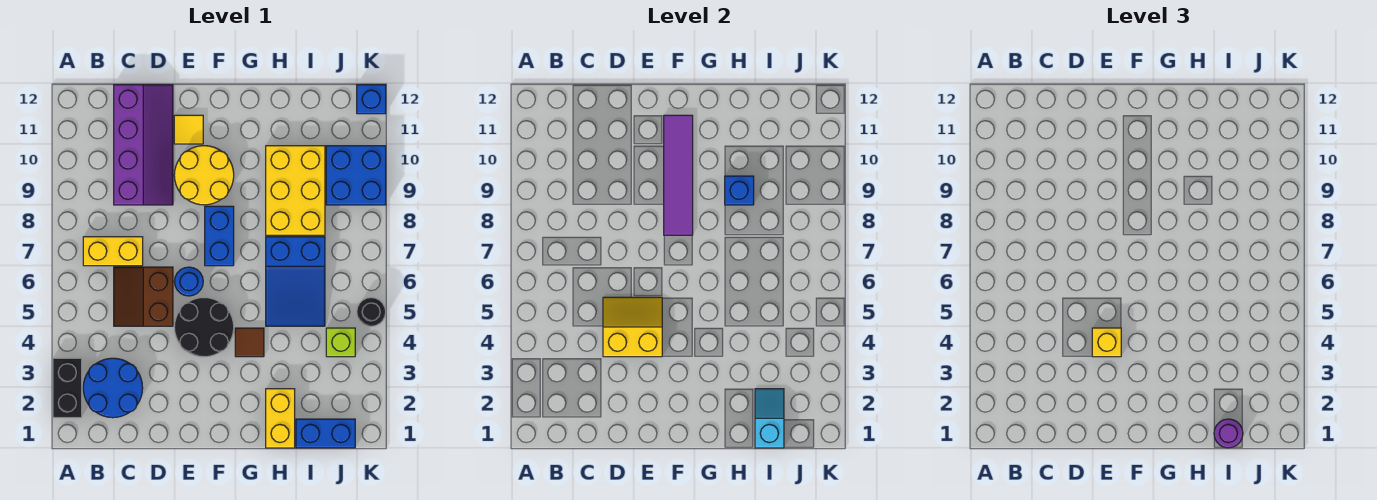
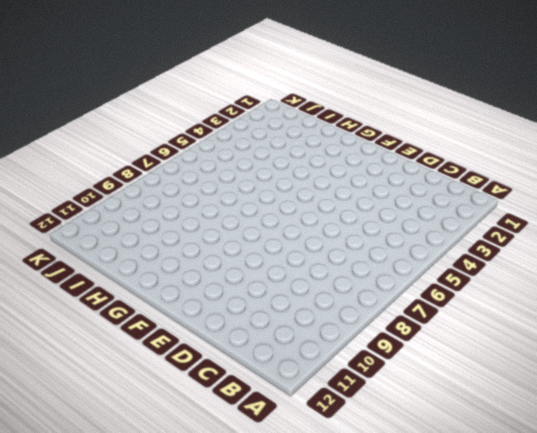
none -> black 1x2 brick [53,358,82,418]
none -> blue 2x2 round brick [83,358,143,418]
none -> yellow 1x2 brick [83,237,143,266]

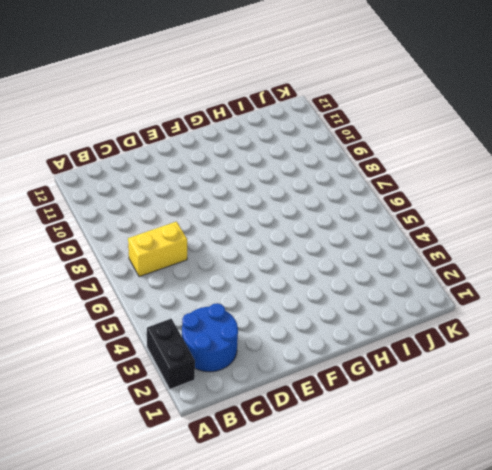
none -> brown 2x2 slope [114,267,173,326]
none -> purple 2x4 slope [114,85,173,205]
none -> black 2x2 round brick [174,298,234,357]

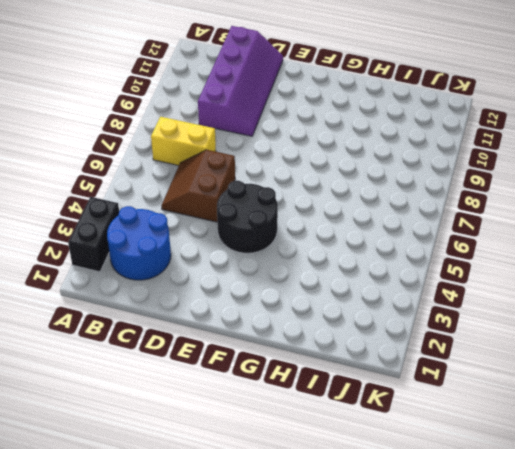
none -> blue 1x1 round brick [174,267,203,296]
none -> yellow 2x2 round brick [174,146,234,205]
none -> yellow 1x1 tile [174,115,203,144]

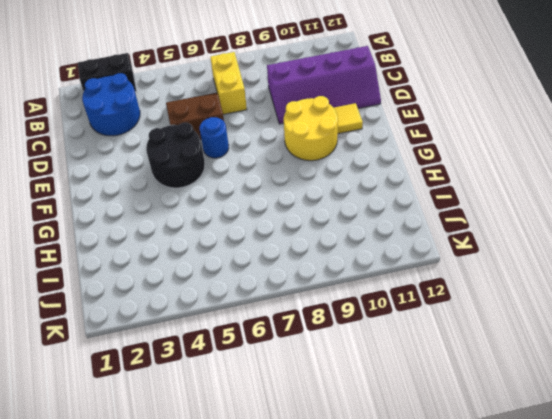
none -> blue 1x2 brick [205,206,234,266]
none -> brown 1x1 tile [235,328,264,357]
none -> yellow 1x2 brick [266,389,295,448]

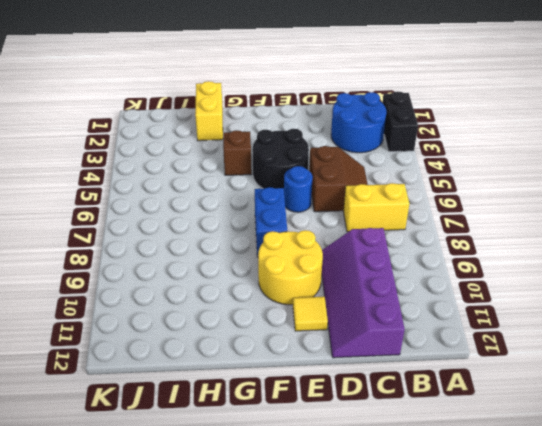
brown 1x1 brick [223,130,252,175] -> brown 1x1 tile [235,328,264,357]
none -> blue 2x3 slope [266,237,325,326]
none -> yellow 2x3 brick [266,146,325,235]
none -> blue 1x2 brick [296,419,355,448]

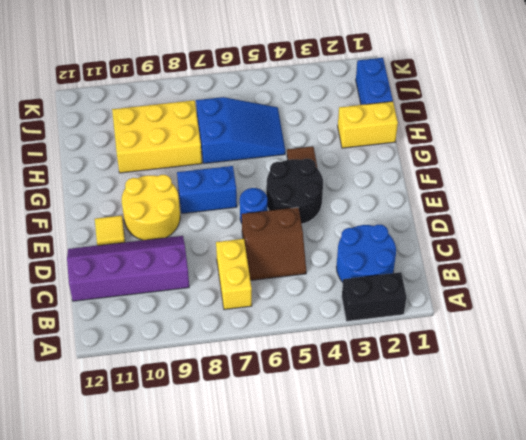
none -> lime 1x1 brick [326,328,355,357]
none -> blue 2x2 brick [326,146,386,205]
none -> black 1x1 round brick [357,298,386,326]

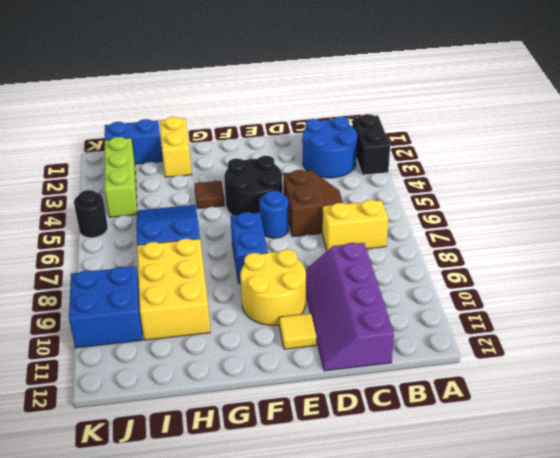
lime 1x3 brick [105,137,137,217] -> lime 1x1 brick [326,328,355,357]
none -> blue 1x1 brick [357,85,386,114]
none -> yellow 2x2 slope [603,297,662,357]
none -> purple 1x4 tile [664,115,693,235]

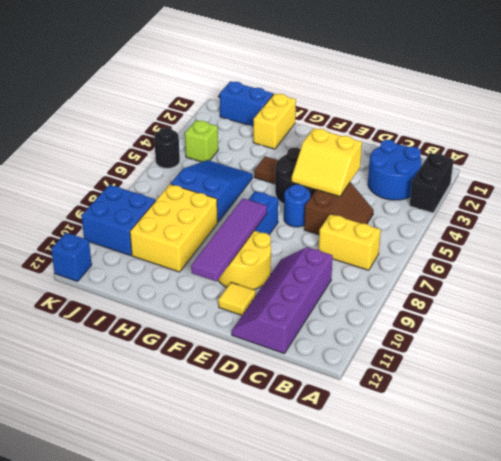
none -> blue 1x1 brick [725,176,754,205]
none -> cyan 1x2 slope [755,389,784,448]
none -> yellow 1x1 brick [1092,328,1121,357]

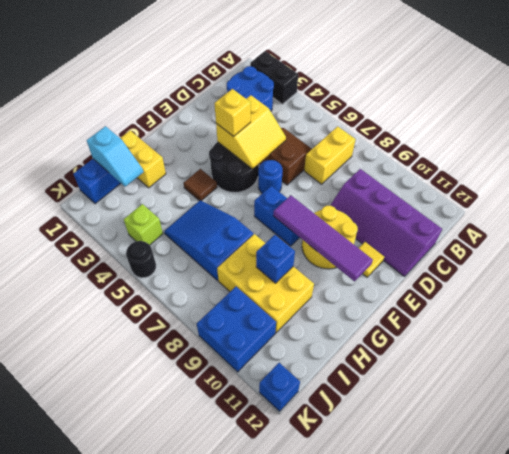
none -> purple 1x1 round brick [1214,419,1243,448]

